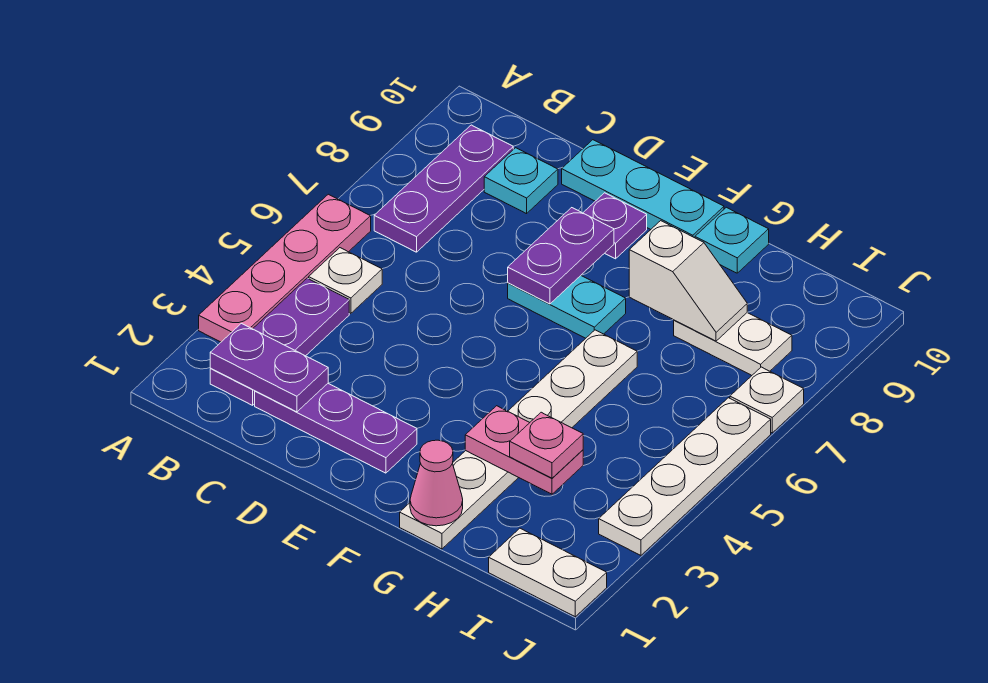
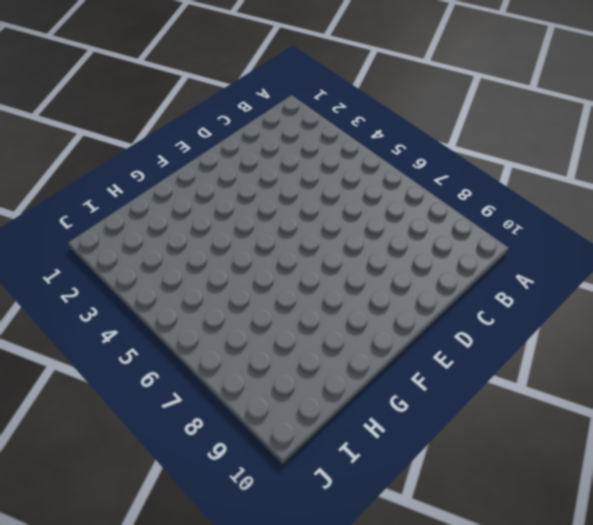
none -> pink 1x4 plate [199,194,371,342]
none -> purple 1x3 plate [210,278,349,405]
none -> white 1x1 plate [309,248,382,313]

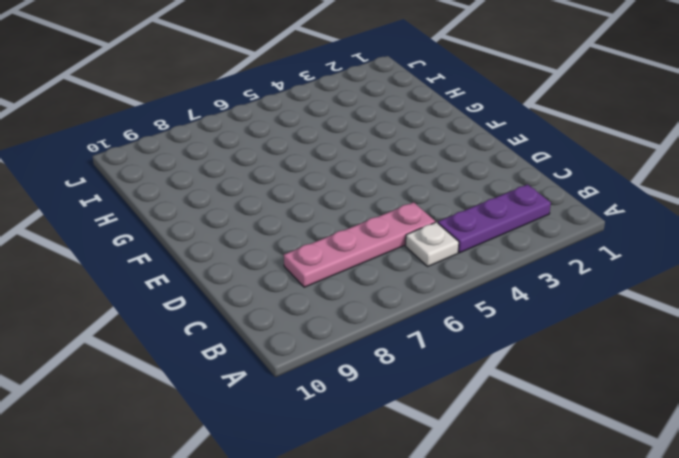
pink 1x4 plate [284,202,435,287] -> pink 1x4 plate moved to [199,194,371,342]
none -> purple 1x3 plate [374,125,513,252]
none -> purple 1x3 plate [255,384,417,473]
none -> cyan 1x1 plate [484,148,558,214]

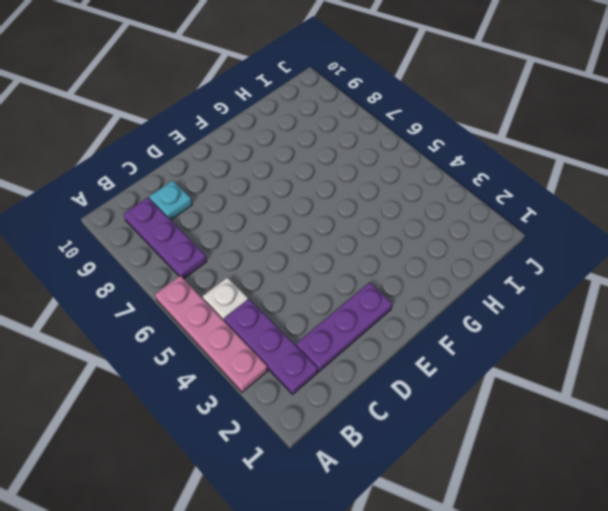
none -> cyan 1x3 plate [562,140,724,238]
none -> cyan 1x2 plate [508,276,626,338]
none -> purple 1x1 plate [583,193,647,259]

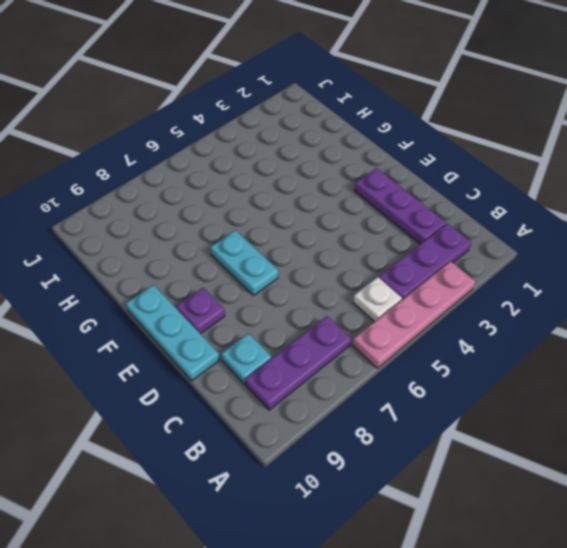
none -> white 1x6 plate [400,330,637,549]
none -> cyan 1x1 plate [695,207,769,273]
none -> white 1x2 plate [674,313,792,375]

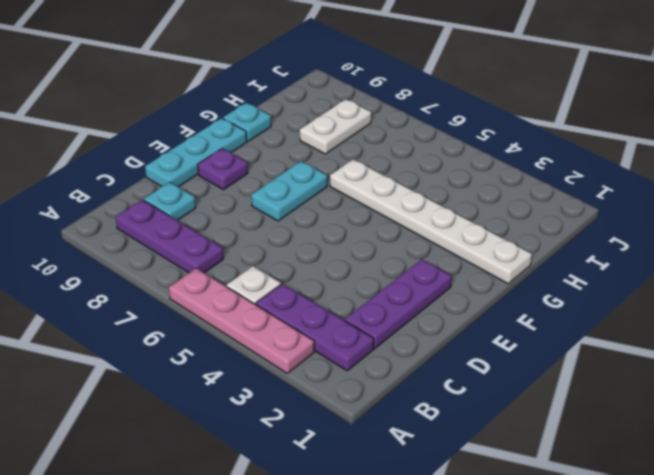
none -> white 1x2 plate [489,528,607,617]
none -> white 1x4 plate [599,398,771,555]
none -> white 1x1 plate [730,367,804,433]

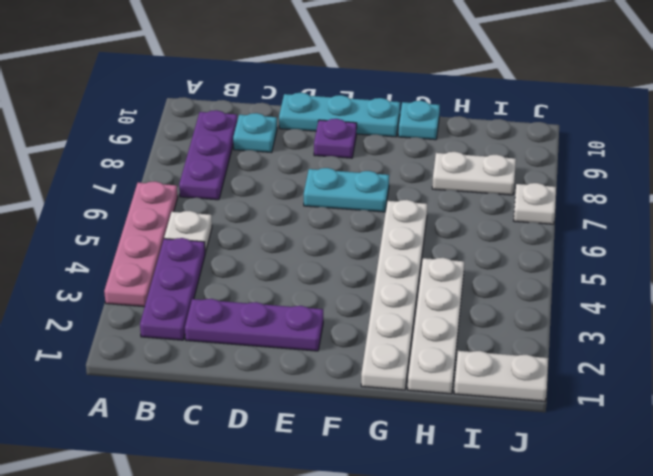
white 1x4 plate [408,258,464,394] -> white 1x4 plate moved to [599,398,771,555]
none -> purple 1x2 plate [210,324,328,412]
none -> purple 1x2 plate [508,208,614,304]
none -> pink 1x1 cone [410,440,463,526]

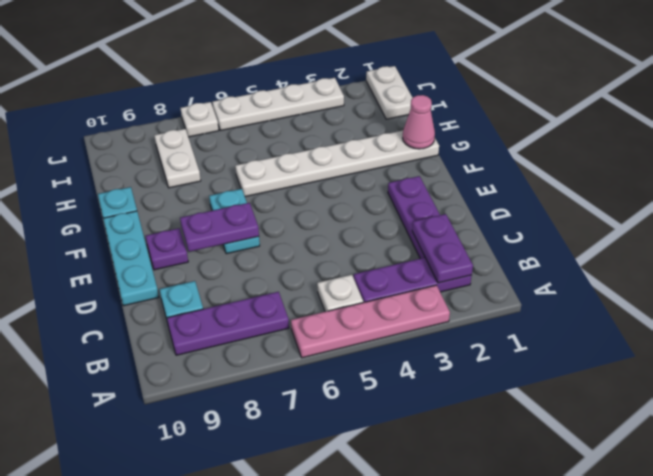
none -> pink 1x2 plate [465,406,583,494]
none -> white 1x2 slope [629,221,747,341]
none -> pink 1x1 plate [510,412,583,478]

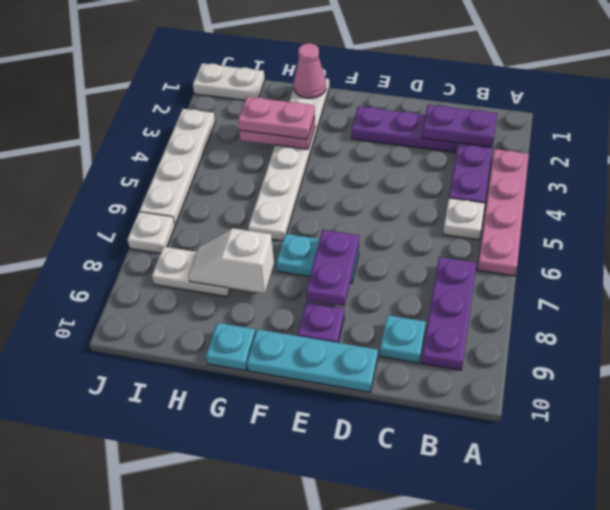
pink 1x2 plate [238,97,315,139] -> pink 1x1 plate [510,412,583,478]

